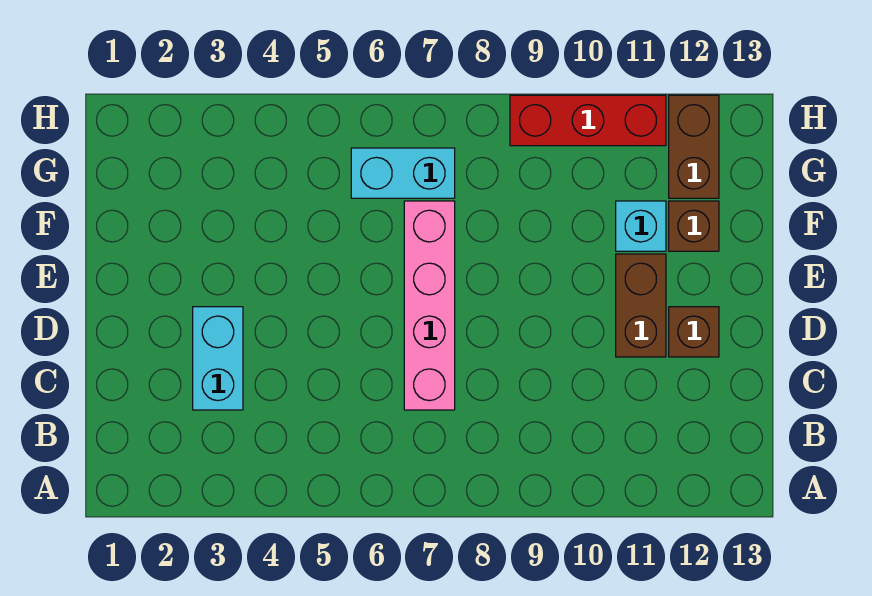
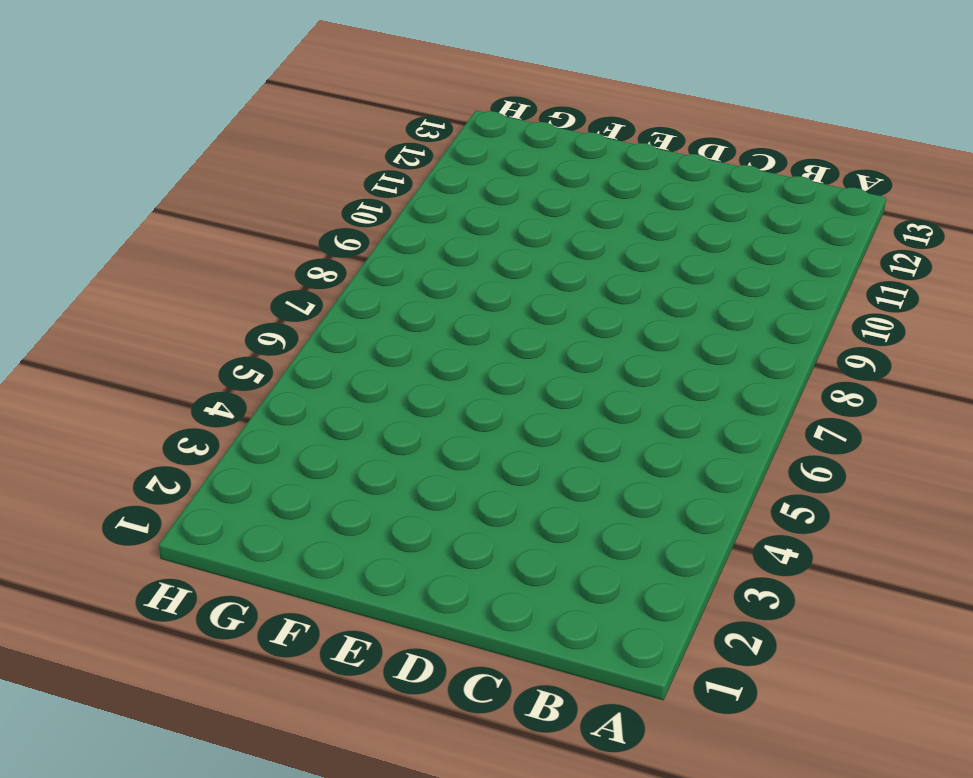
none -> cyan 1x2 brick [193,307,243,410]
none -> pink 1x4 brick [404,201,455,410]

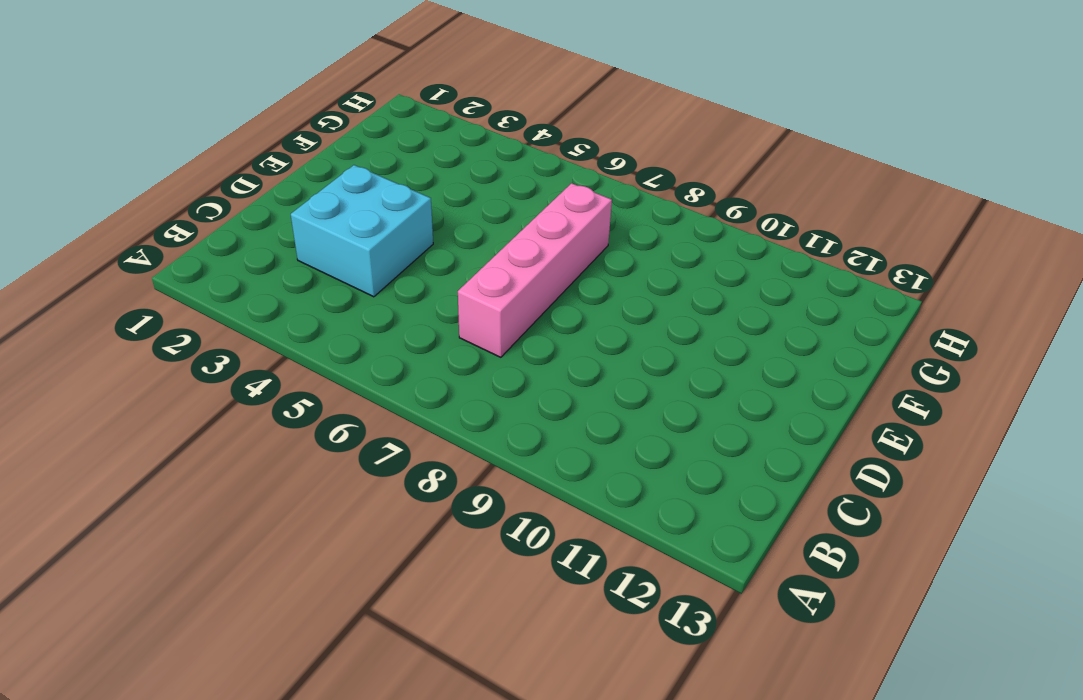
cyan 2x2 brick [291,165,433,297] -> cyan 1x2 brick [193,307,243,410]
none -> brown 1x2 brick [616,254,666,357]
none -> brown 1x1 brick [669,307,719,357]

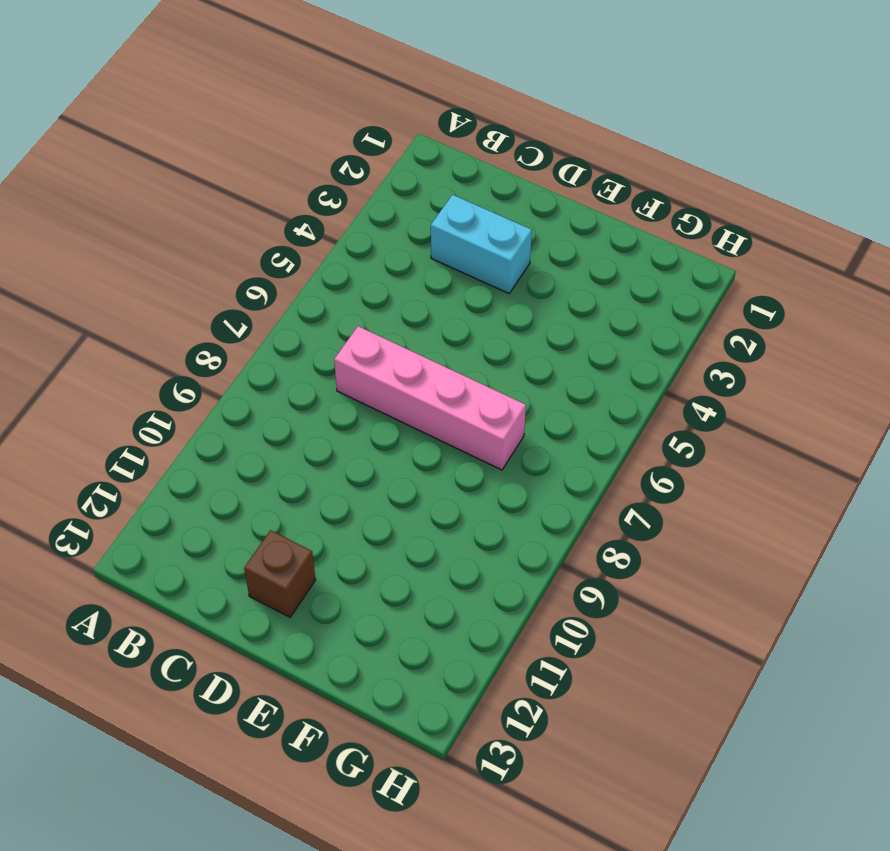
none -> brown 1x2 brick [616,254,666,357]
none -> cyan 1x1 brick [616,201,666,251]

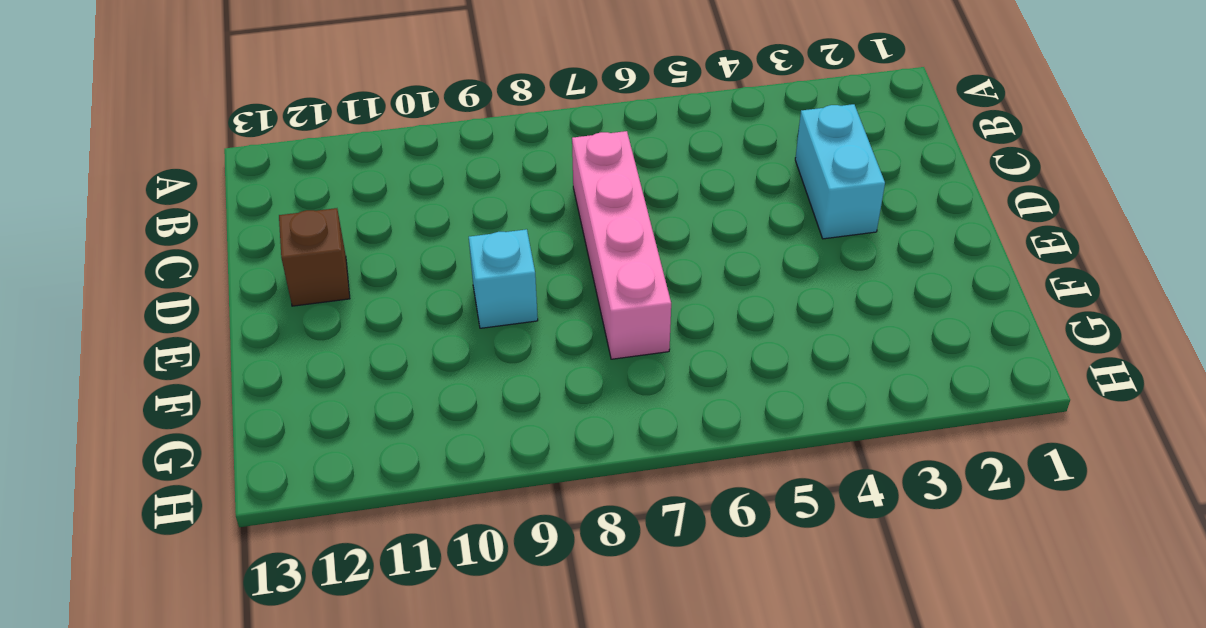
cyan 1x1 brick [469,229,538,328] -> cyan 1x1 brick moved to [616,201,666,251]
none -> brown 1x2 brick [616,254,666,357]
none -> brown 1x1 brick [669,201,719,251]

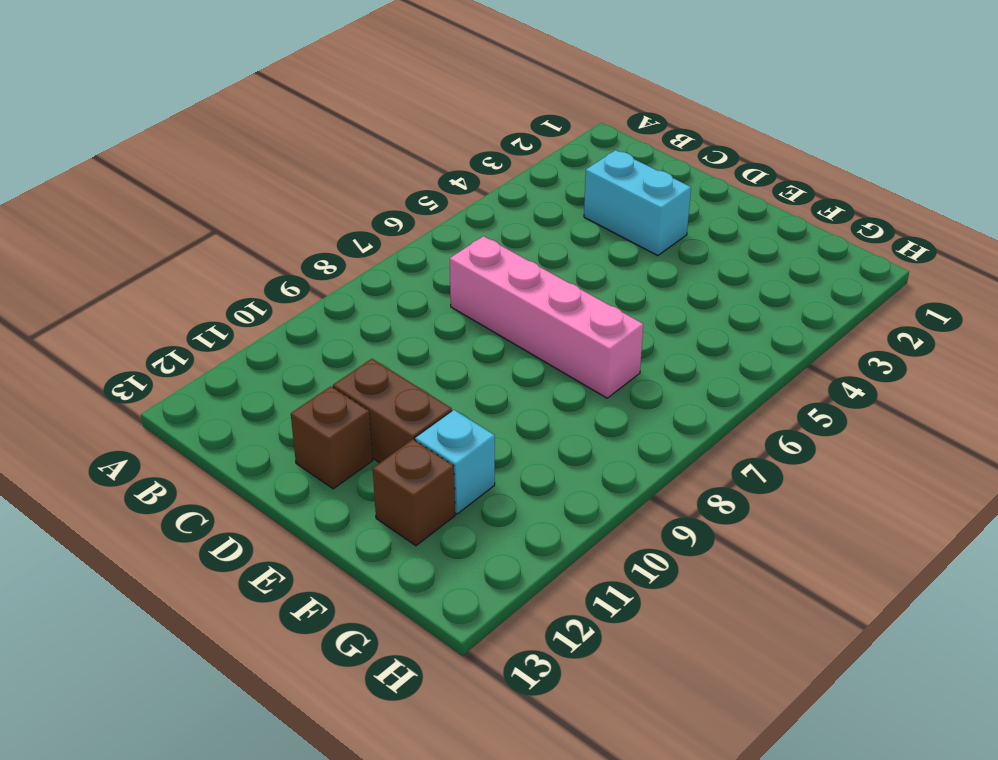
none -> cyan 1x2 brick [351,148,455,198]
none -> brown 1x2 brick [669,95,719,198]

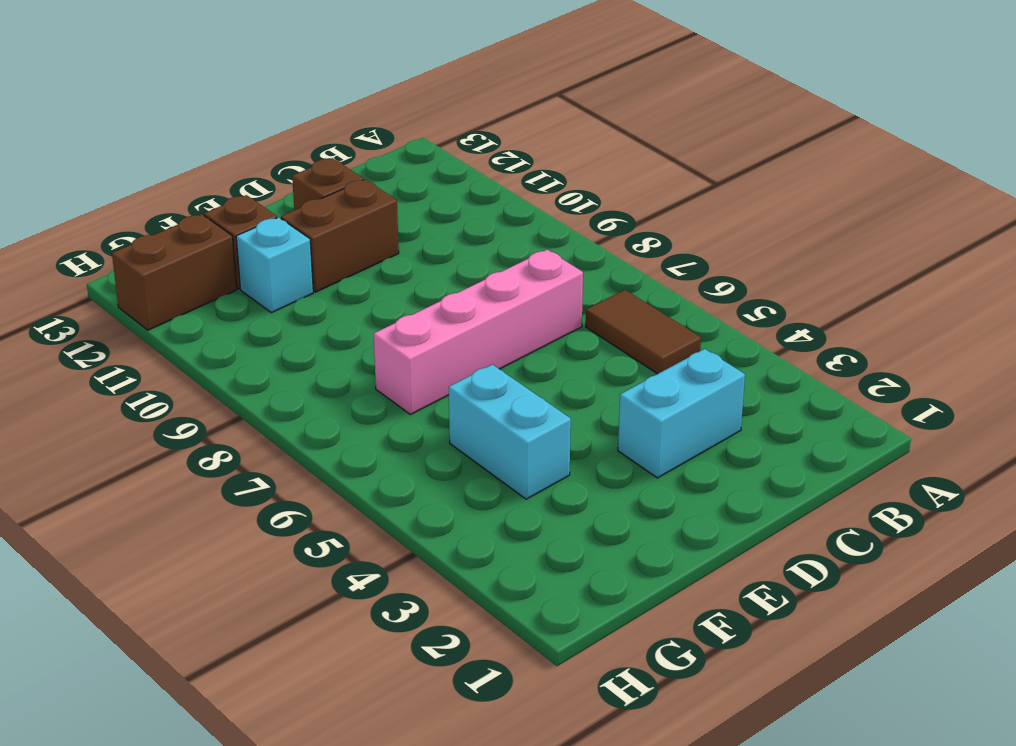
brown 1x2 tile [586,290,701,374] -> none
cyan 1x2 brick [449,365,571,499] -> cyan 1x2 brick moved to [351,148,455,198]
none -> red 1x3 brick [510,95,666,146]

